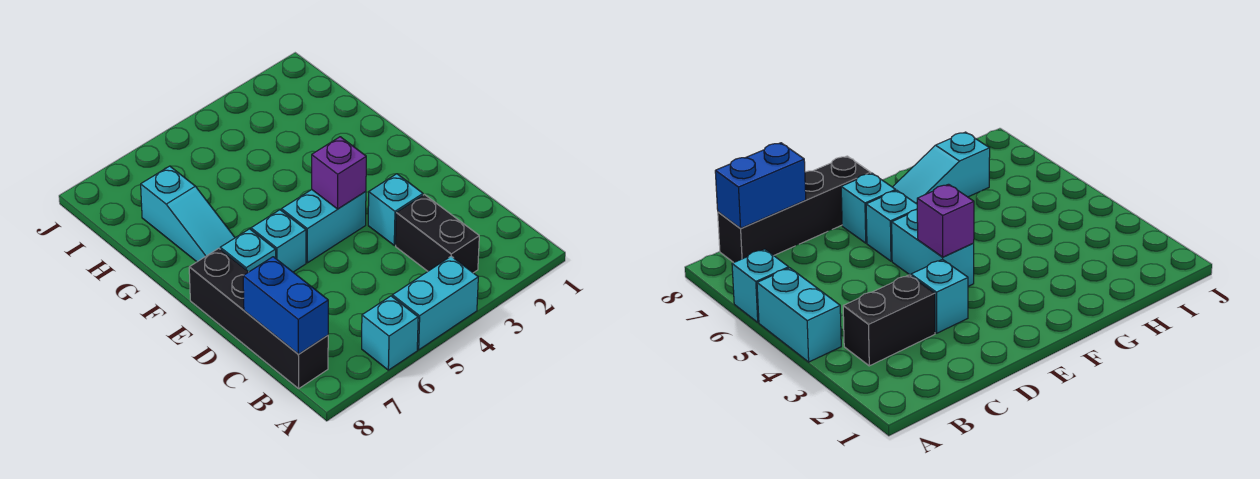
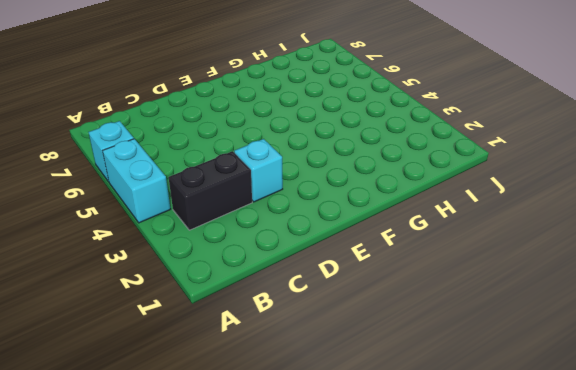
none -> black 1x4 brick [189,248,328,388]
none -> cyan 1x2 brick [281,190,366,263]

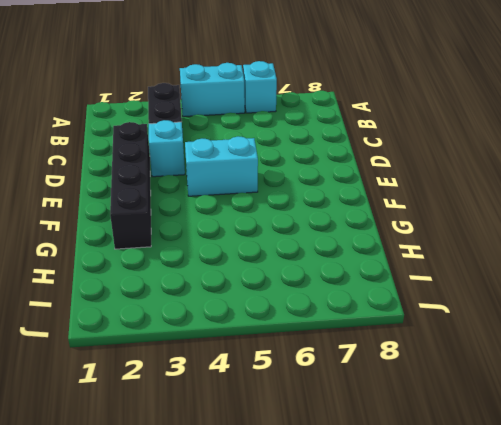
black 1x4 brick [110,122,151,249] -> black 1x4 brick moved to [189,248,328,388]
none -> cyan 1x1 brick [251,210,306,272]
none -> cyan 1x1 brick [220,229,276,272]

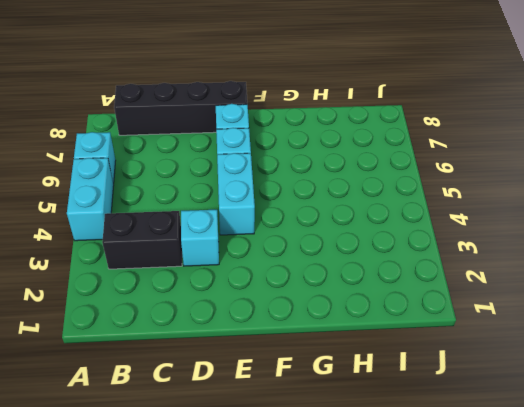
none -> cyan 1x3 slope [141,166,235,262]
none -> blue 1x2 brick [243,257,328,354]

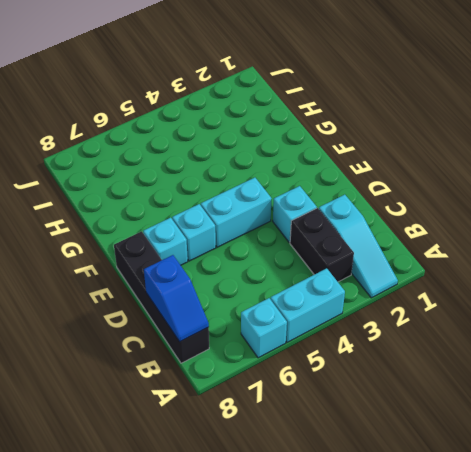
cyan 1x3 slope [319,195,398,298] -> cyan 1x3 slope moved to [141,166,235,262]
blue 1x2 slope [144,255,209,342] -> blue 1x2 brick [243,257,328,354]
none -> purple 1x1 brick [312,137,366,209]

